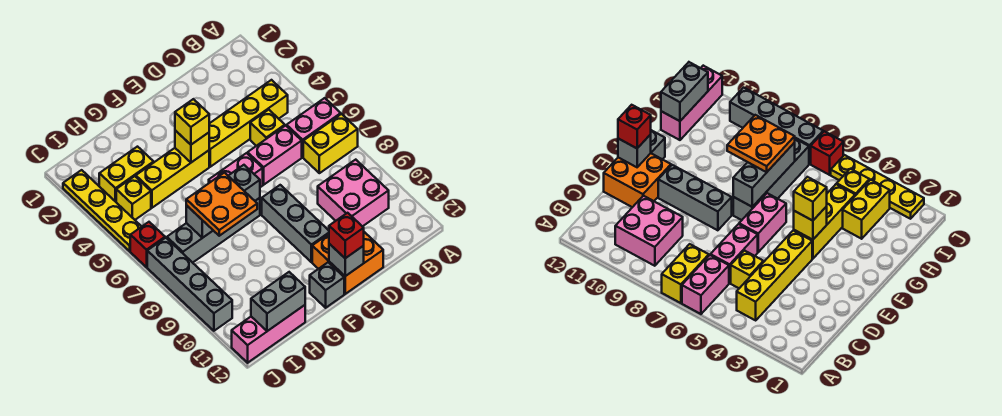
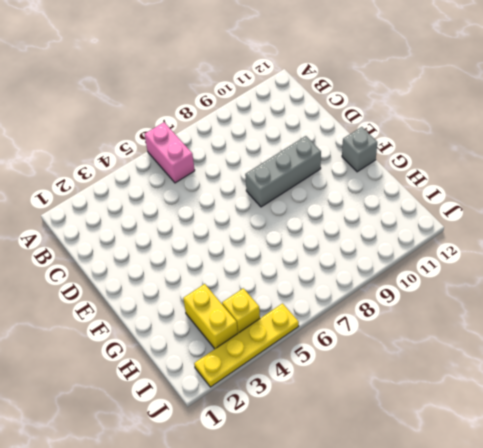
none -> yellow 1x2 brick [303,114,358,173]
none -> yellow 1x4 brick [209,80,288,167]
none -> pink 2x2 brick [318,160,389,227]

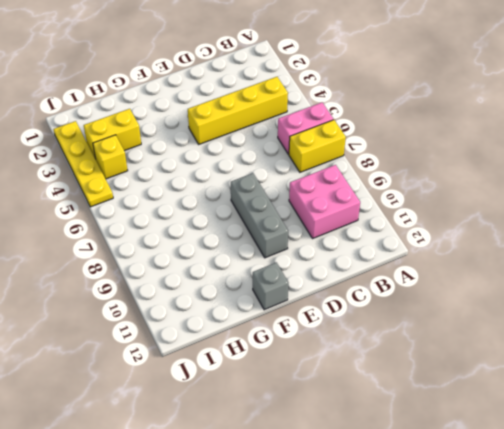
none -> yellow 1x1 brick [250,110,285,146]
none -> pink 1x2 brick [248,126,302,185]
none -> orange 2x2 brick [312,232,383,294]

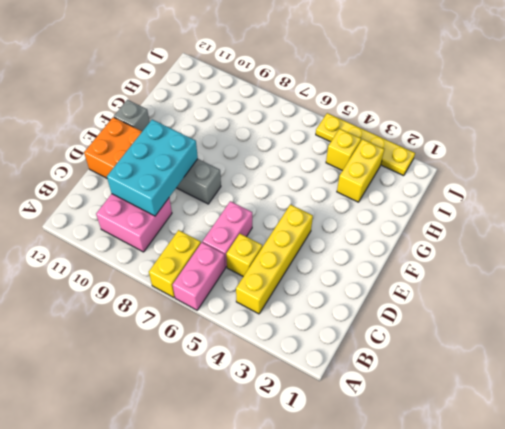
cyan 2x3 brick [107,120,198,216] -> none
none -> pink 1x2 brick [209,153,263,187]
none -> yellow 1x3 brick [136,148,209,208]
none -> grey 1x4 brick [167,198,260,263]

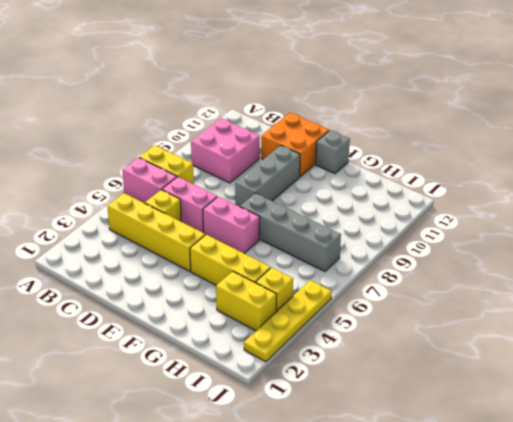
none -> pink 1x3 brick [232,305,305,363]
none -> red 1x1 brick [130,222,165,267]
none -> grey 1x4 brick [147,238,232,331]

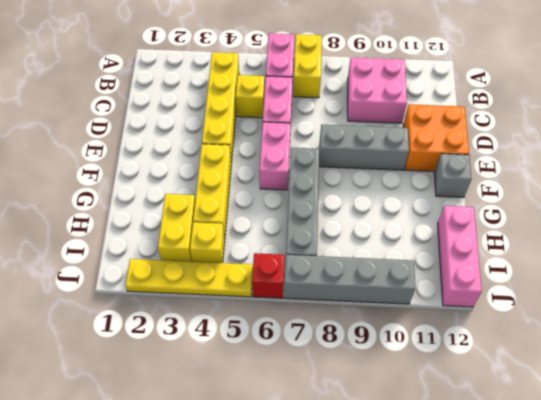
none -> grey 1x1 brick [329,244,364,276]
none -> yellow 1x1 brick [175,130,209,162]
none -> grey 1x3 brick [186,165,260,238]

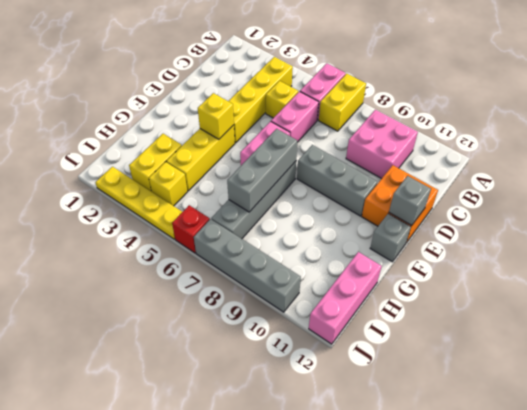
none -> grey 1x2 brick [251,272,305,331]
none -> red 1x1 brick [329,213,364,258]
none -> yellow 1x1 brick [175,99,209,145]

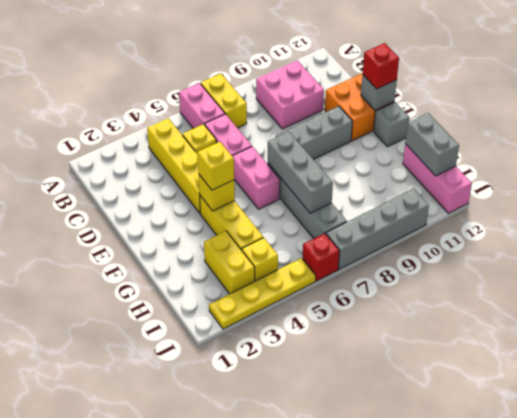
none -> orange 2x2 plate [186,173,257,236]

